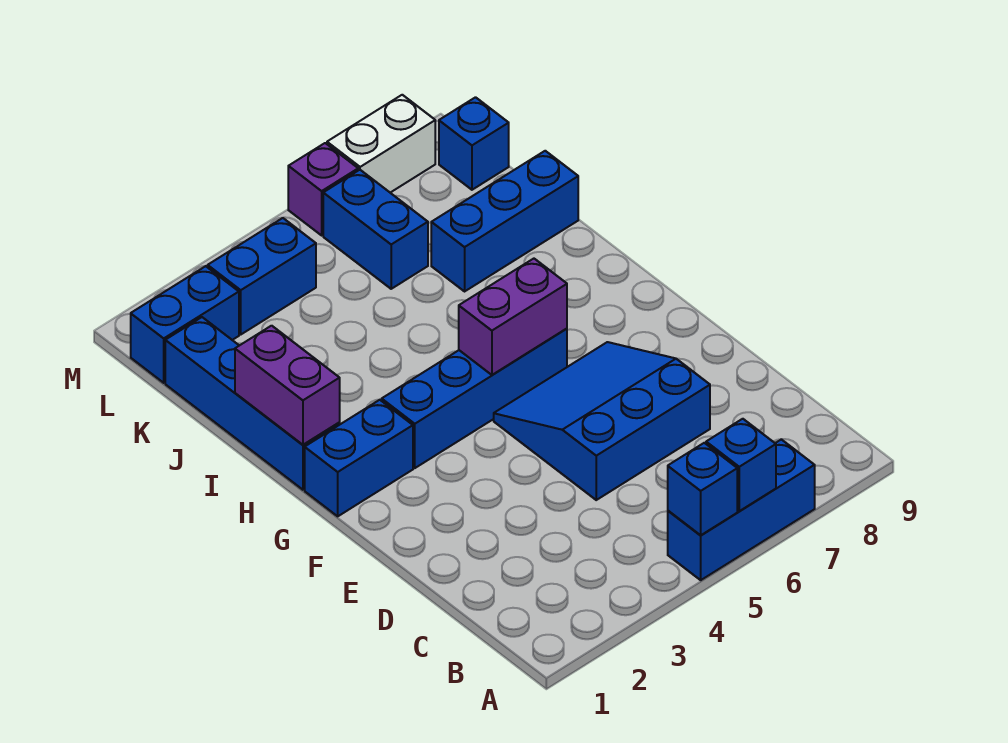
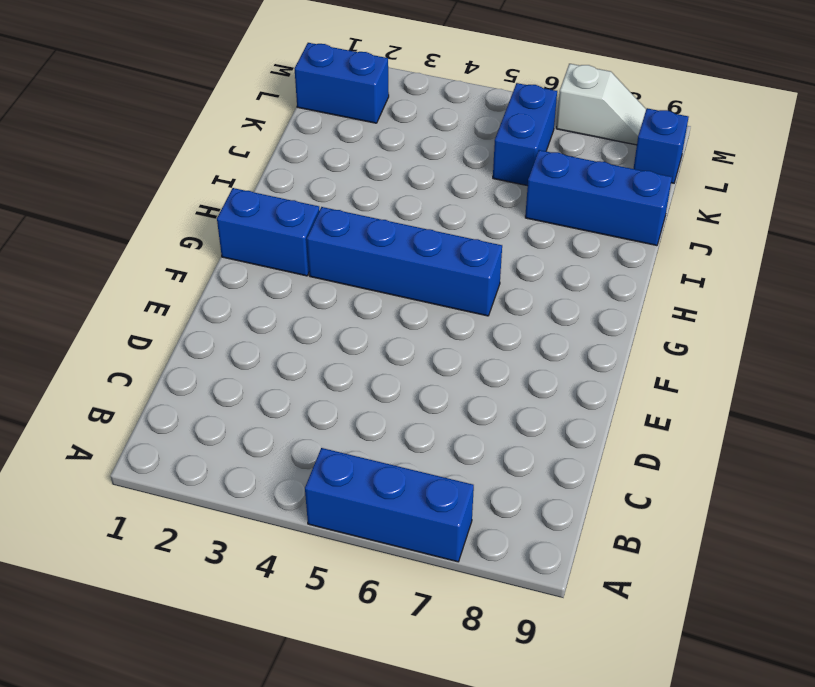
white 1x2 slope [556,64,646,145] -> white 1x2 brick [327,95,435,193]
none -> blue 3x3 slope [494,342,710,500]
none -> blue 1x4 brick [165,317,340,490]
none -> blue 1x2 brick [208,218,316,334]

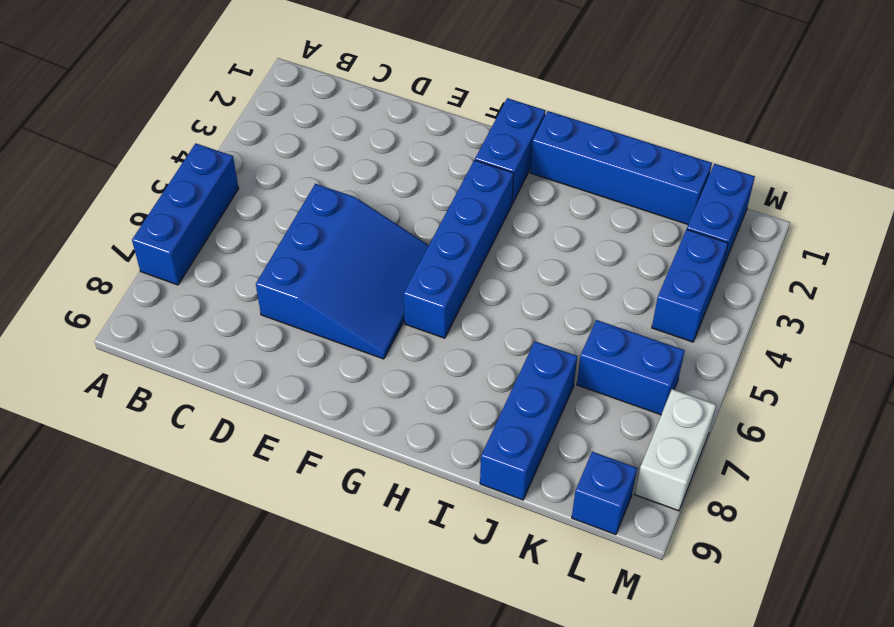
none -> purple 1x1 brick [288,143,358,235]
none -> blue 1x1 brick [668,443,737,535]
none -> blue 1x1 brick [706,419,776,511]

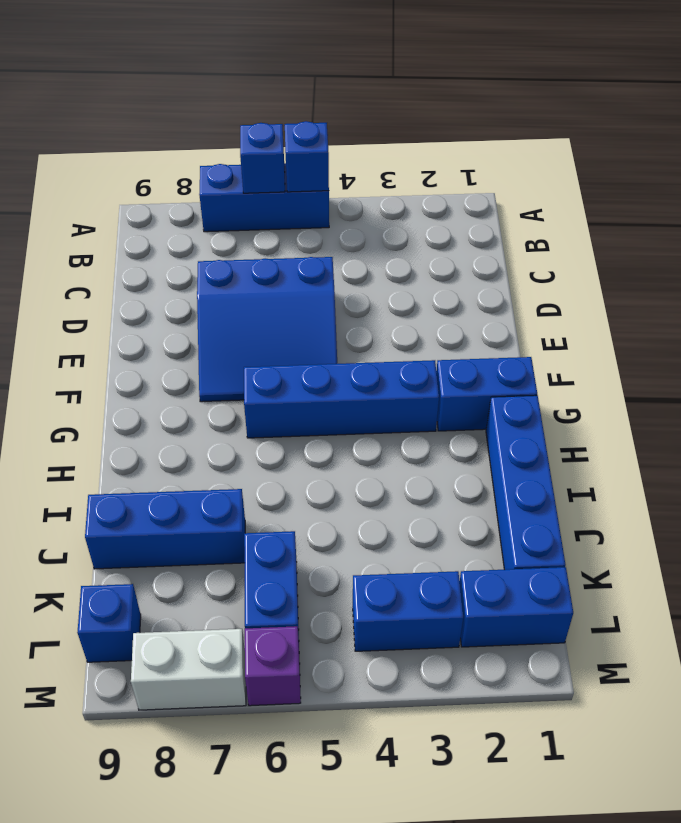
none -> purple 1x2 brick [459,259,567,375]
none -> purple 1x2 brick [235,326,340,445]

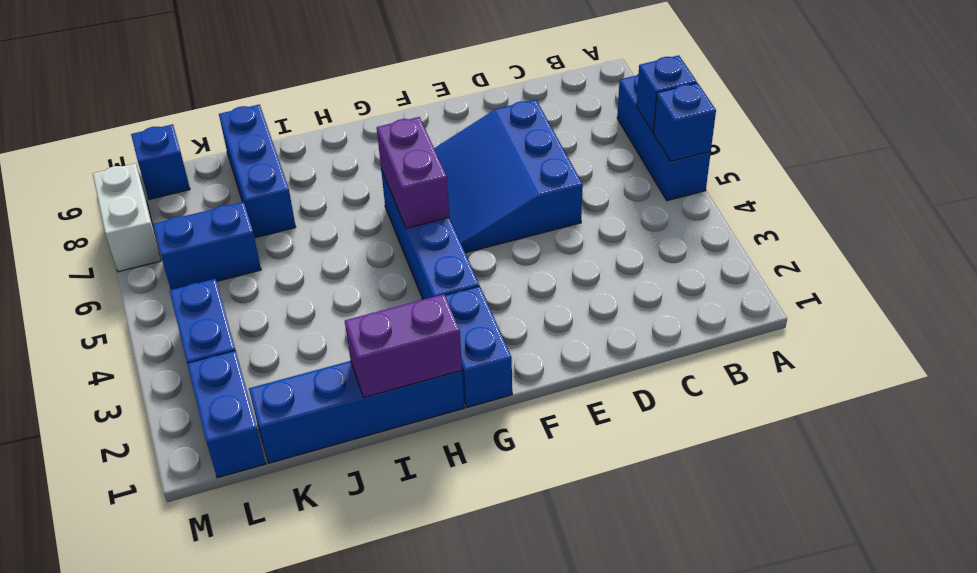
none -> purple 1x1 brick [288,143,358,235]

